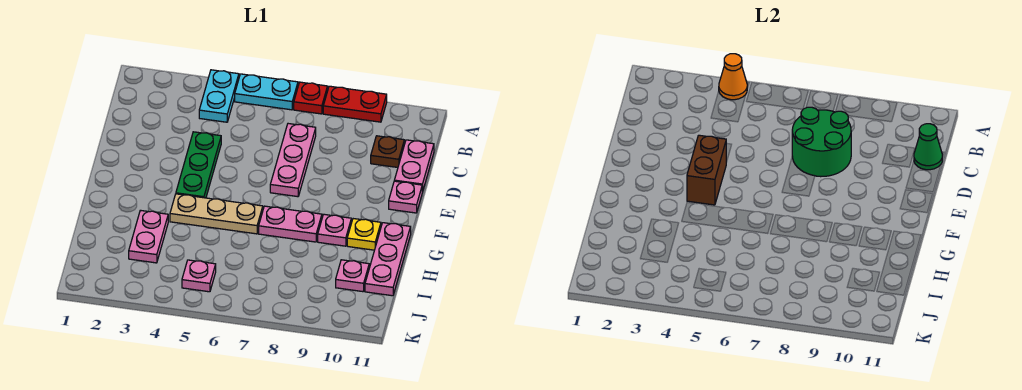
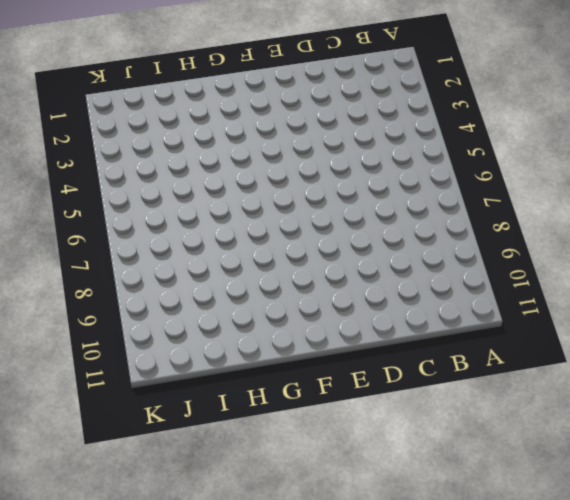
none -> cyan 1x2 plate [199,70,239,122]
none -> cyan 1x2 plate [235,74,298,110]
none -> red 1x1 plate [294,82,328,114]

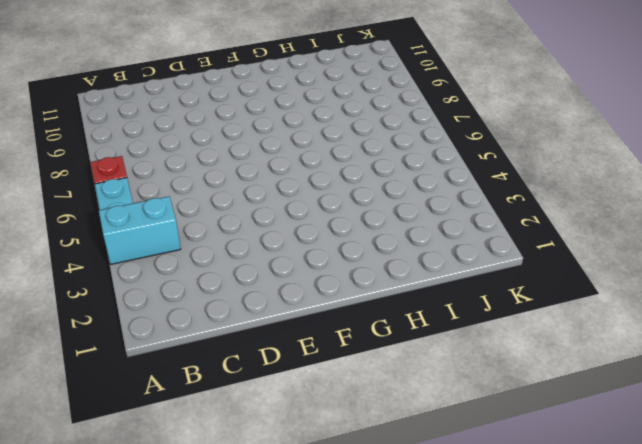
cyan 1x2 brick [99,196,181,264] -> cyan 1x2 plate [199,70,239,122]
none -> red 1x2 plate [323,86,387,122]
none -> pink 1x3 plate [270,124,316,197]
none -> brown 1x1 plate [371,136,404,167]

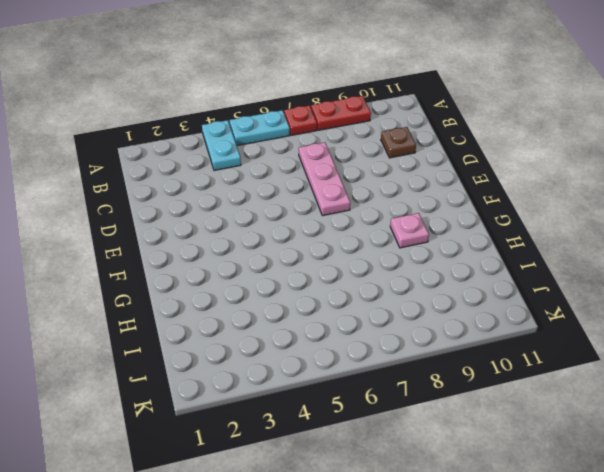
none -> pink 1x2 plate [394,140,434,192]
none -> green 1x3 plate [176,132,221,198]
none -> pink 1x1 plate [389,181,422,213]

